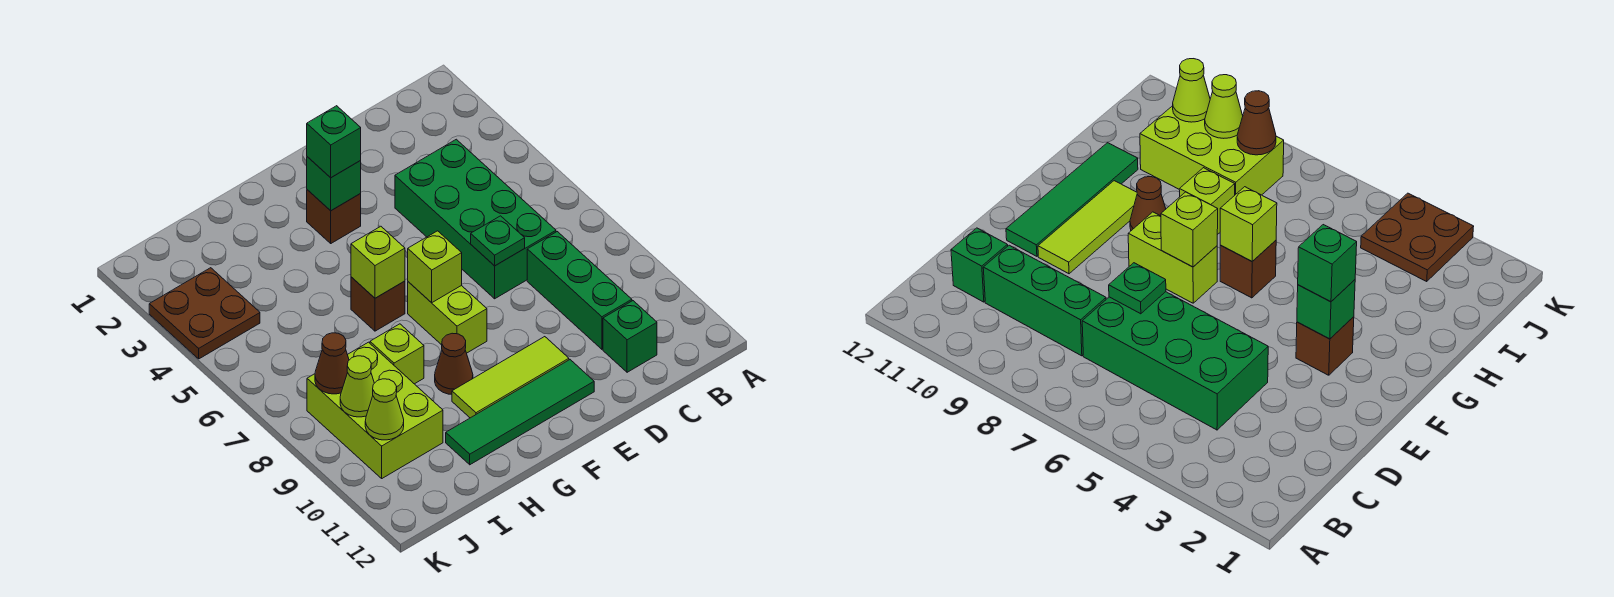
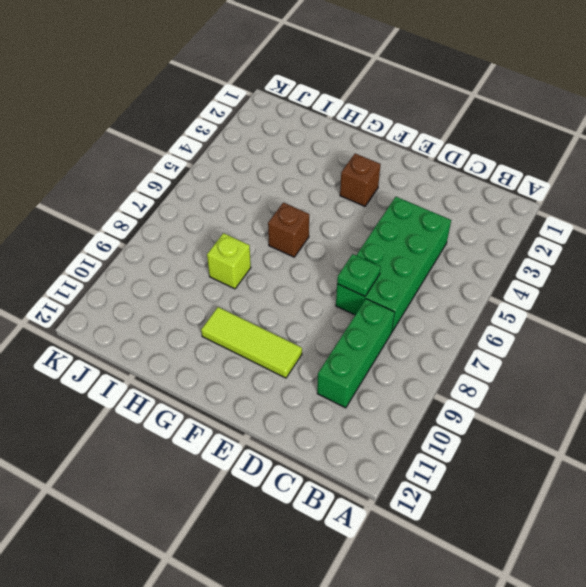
none -> green 1x1 brick [603,301,657,372]
none -> green 1x4 tile [446,360,594,465]
none -> lime 1x2 brick [408,282,487,353]

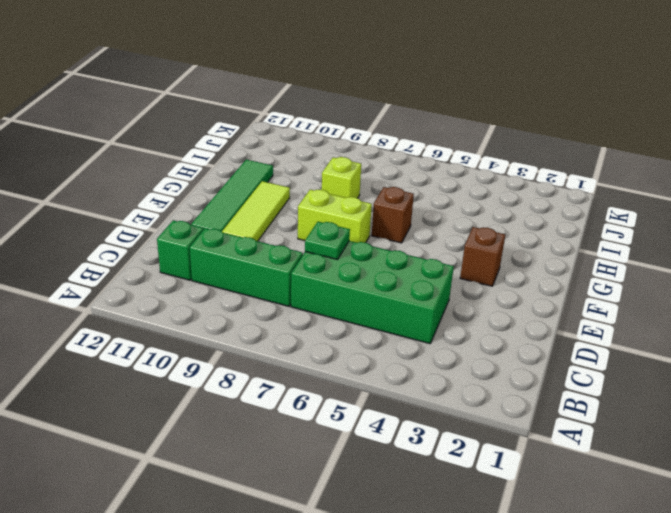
none -> brown 1x1 cone [435,333,473,394]
none -> lime 2x3 brick [307,342,443,478]
none -> brown 2x2 plate [149,268,260,359]

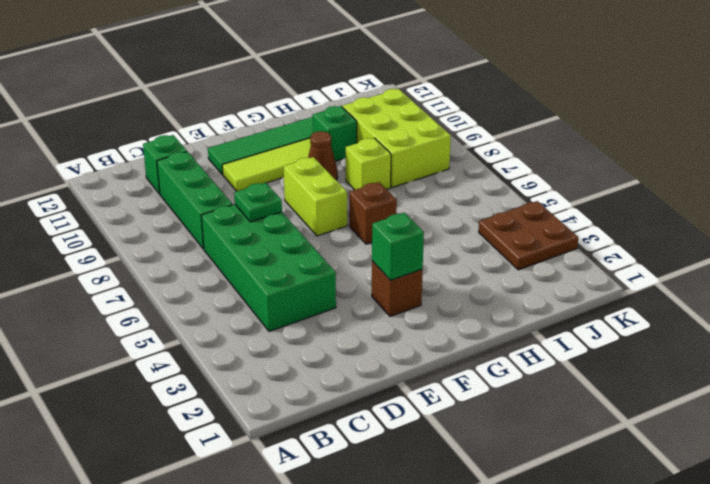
green 1x1 brick [313,106,357,161] -> green 1x1 brick moved to [307,106,361,178]
none -> lime 1x1 brick [408,231,462,303]
none -> lime 1x1 brick [351,226,405,298]
none -> brown 1x1 cone [315,333,349,394]

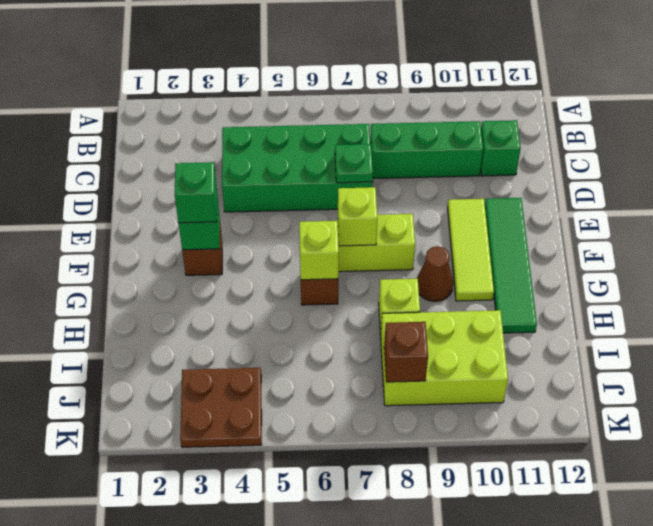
brown 1x1 brick [384,322,428,382] -> brown 1x1 cone [315,333,349,394]
none -> lime 1x1 cone [340,356,374,417]
none -> lime 1x1 cone [365,379,404,440]

